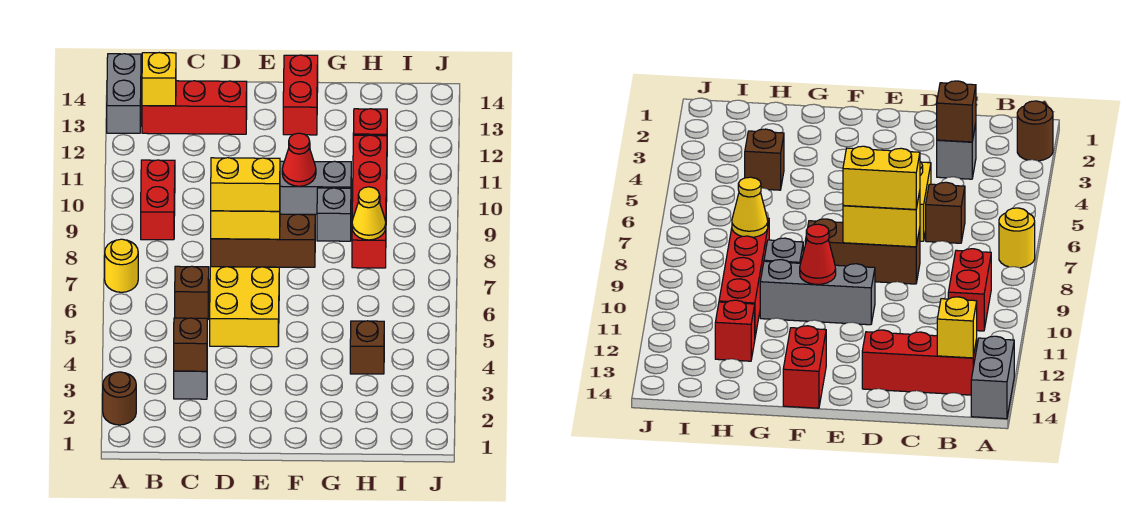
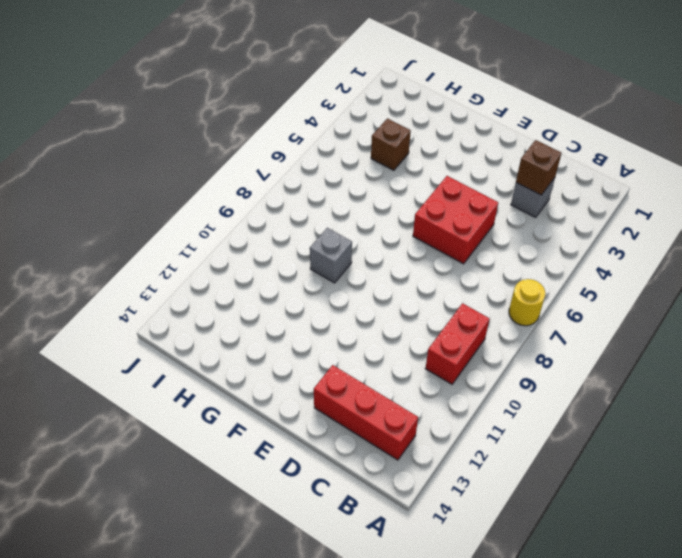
red 2x2 brick [413,176,498,264] -> yellow 2x2 brick [210,267,279,347]
none -> brown 1x1 round brick [103,372,136,425]
none -> grey 1x2 brick [107,54,141,133]
none -> brown 1x1 brick [175,266,209,320]

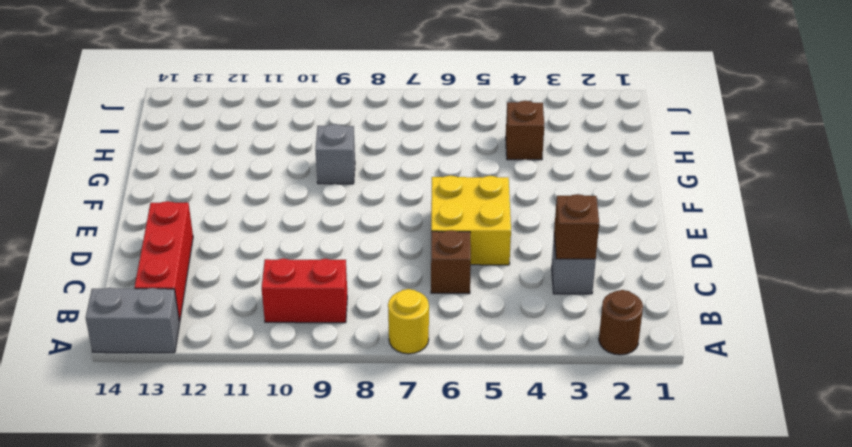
none -> brown 1x3 brick [211,214,315,267]
none -> grey 1x3 brick [280,161,351,214]
none -> red 1x2 brick [283,55,318,135]

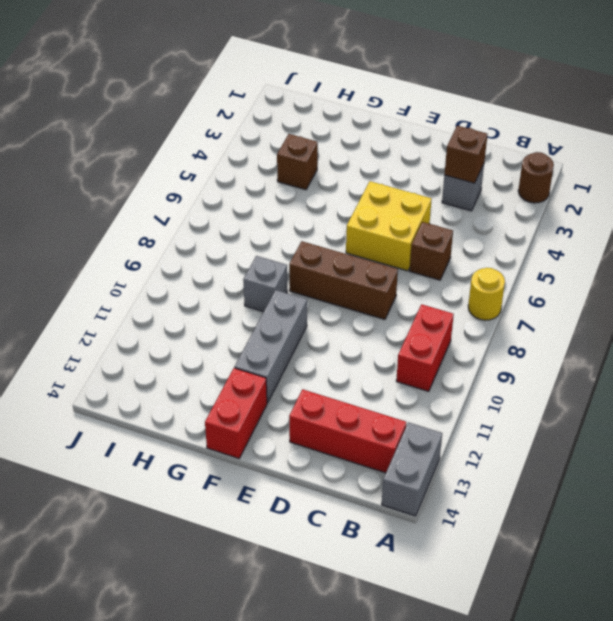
grey 1x3 brick [234,290,307,403] -> grey 1x3 brick turned to [280,161,351,214]
none -> red 1x4 brick [352,135,387,268]
none -> red 1x1 brick [353,109,387,136]
none -> yellow 1x1 brick [142,53,176,106]

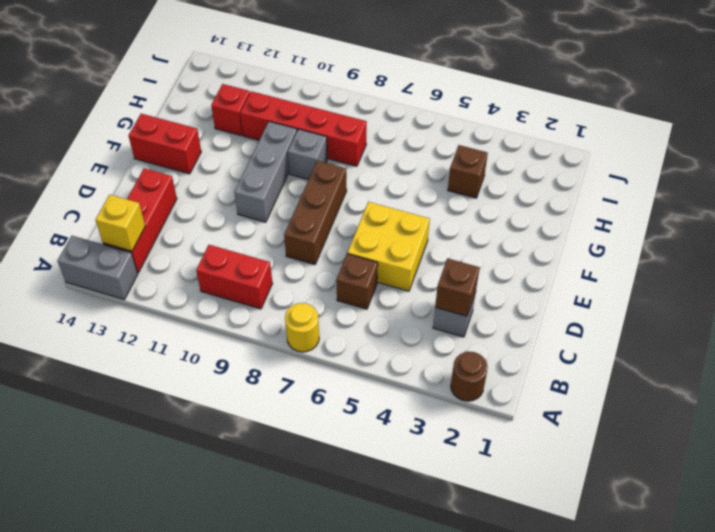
none -> yellow 1x2 brick [211,211,280,239]
none -> red 1x1 cone [282,133,316,186]
none -> yellow 1x1 cone [352,187,386,240]

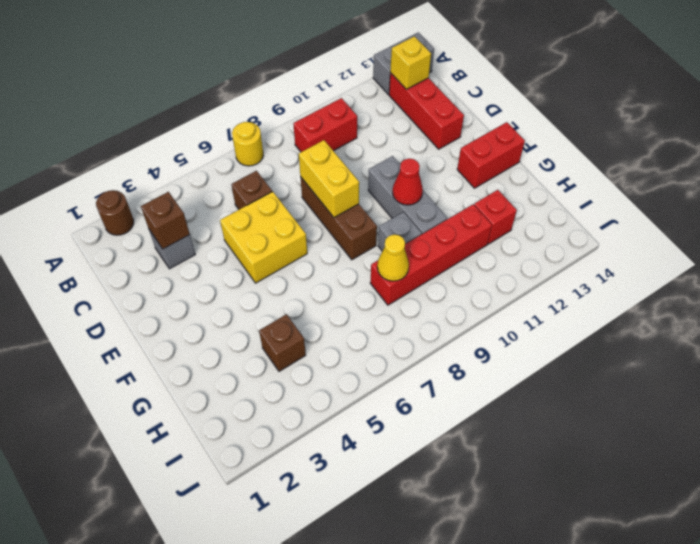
none -> yellow 1x2 brick [211,158,280,211]

